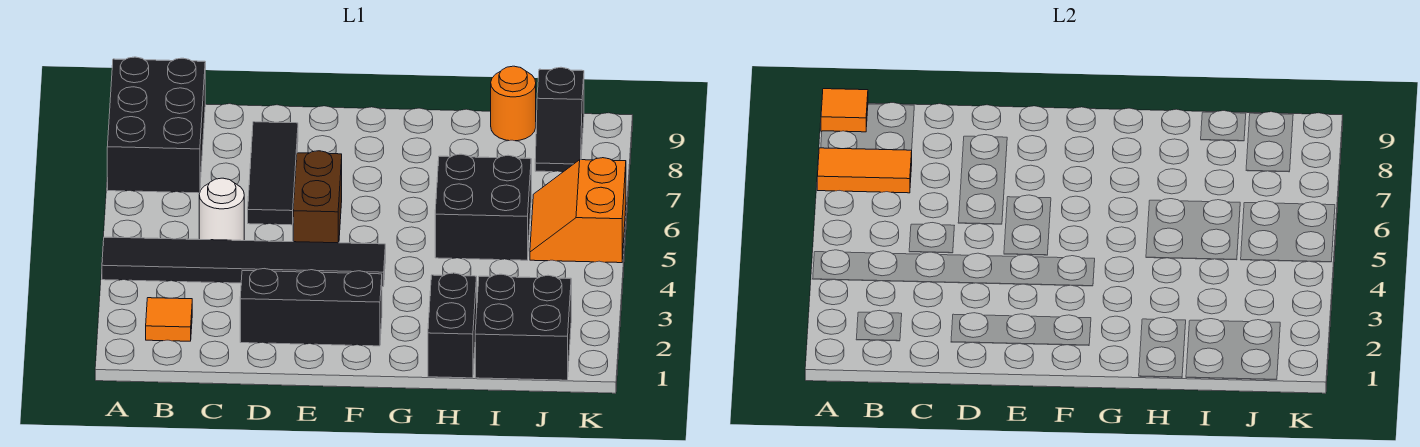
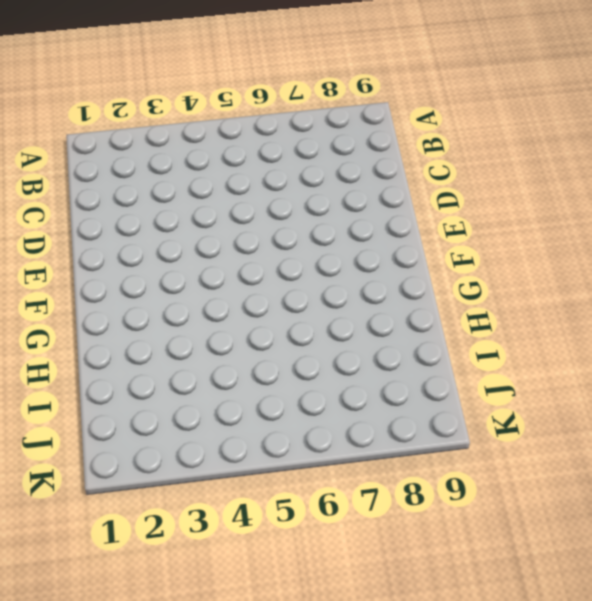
none -> black 1x6 tile [102,237,385,287]
none -> black 2x3 brick [107,57,205,193]
none -> orange 1x1 tile [146,298,192,341]

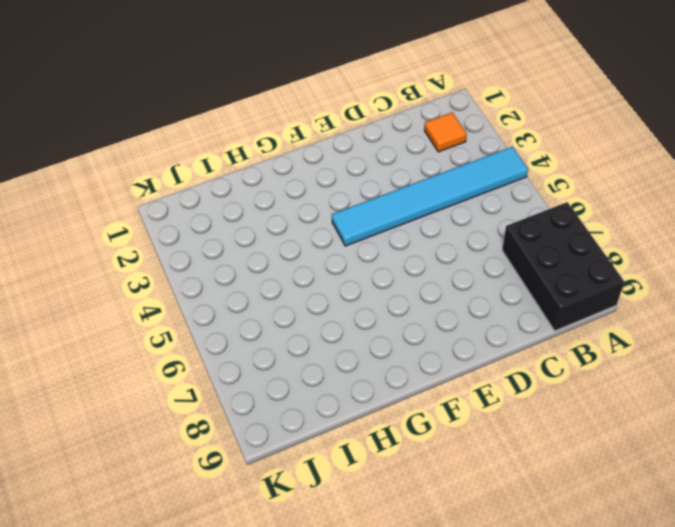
cyan 1x6 tile [332,147,528,246] -> black 1x6 tile [102,237,385,287]
none -> white 1x1 round brick [199,178,244,241]
none -> black 1x3 brick [240,269,382,346]
none -> black 1x3 tile [248,122,298,225]

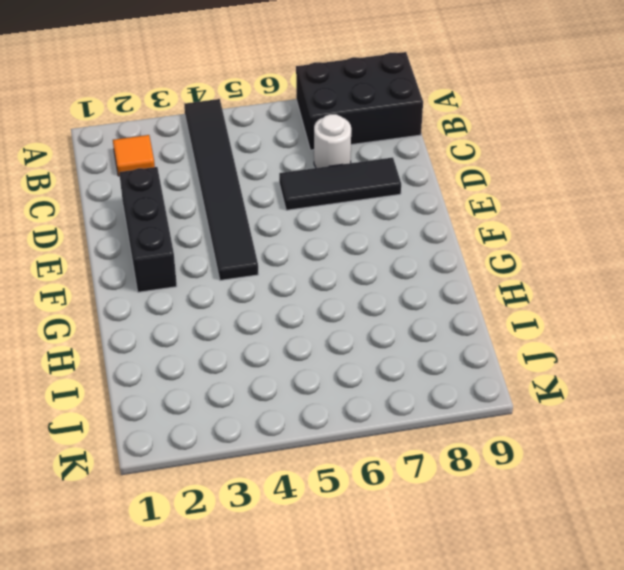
white 1x1 round brick [314,114,351,168] -> white 1x1 round brick moved to [199,178,244,241]
none -> brown 1x2 brick [293,151,342,243]
none -> black 1x2 brick [428,273,477,378]
none -> black 2x2 brick [435,154,531,260]

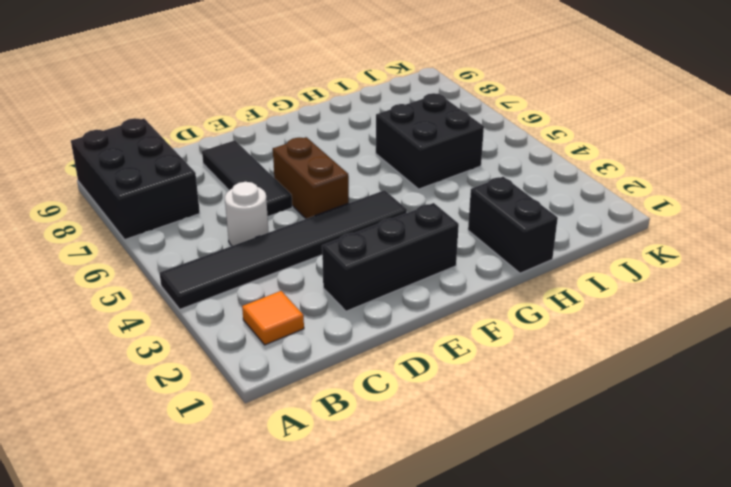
none -> black 2x2 brick [475,274,571,380]
none -> orange 1x1 round brick [491,66,536,141]
none -> orange 2x2 slope [530,158,626,263]

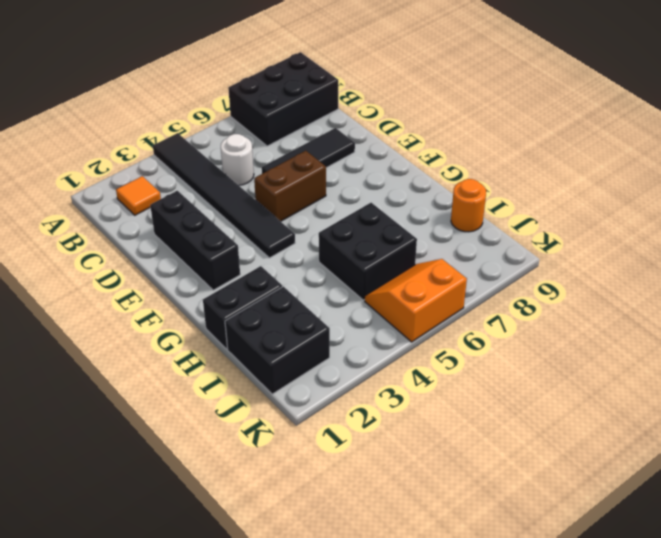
none -> black 1x2 slope [535,67,584,172]
none -> orange 1x2 tile [817,148,912,193]
none -> orange 1x1 tile [821,89,868,132]

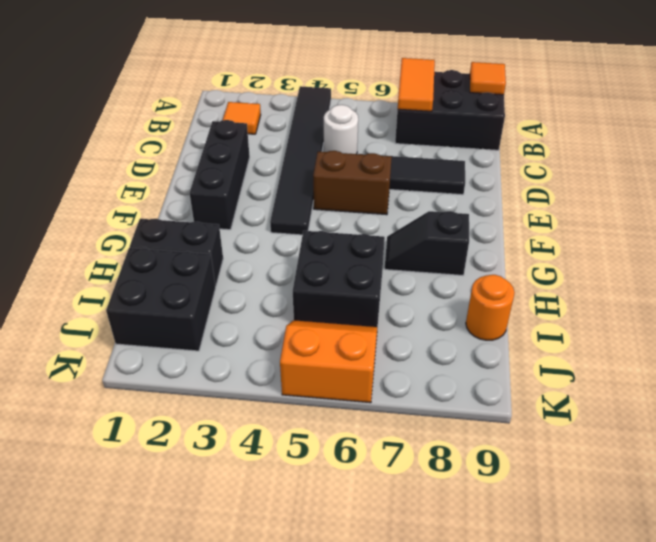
black 1x2 slope [385,211,469,275] -> black 1x2 slope moved to [535,67,584,172]

